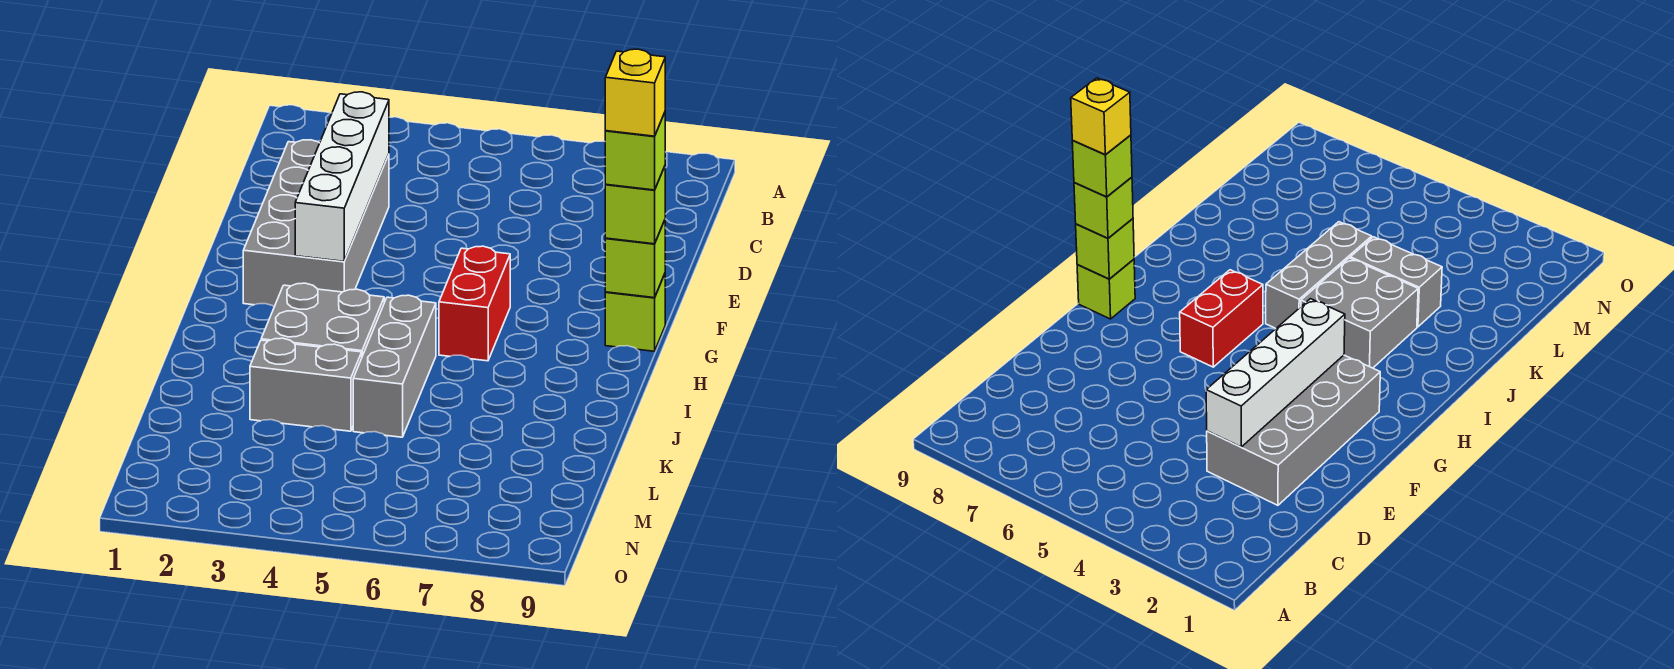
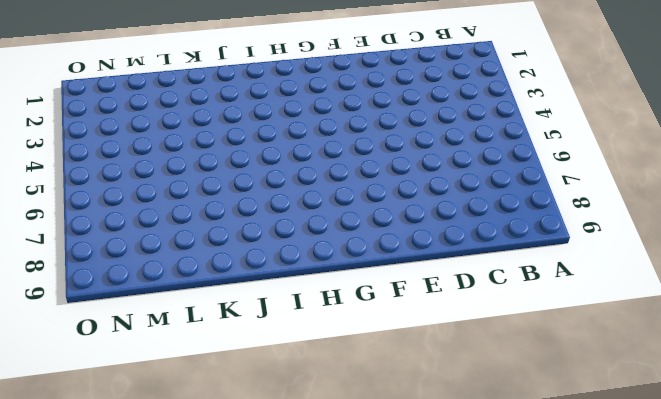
none -> grey 2x4 brick [243,140,389,307]
none -> red 1x2 brick [439,246,510,361]

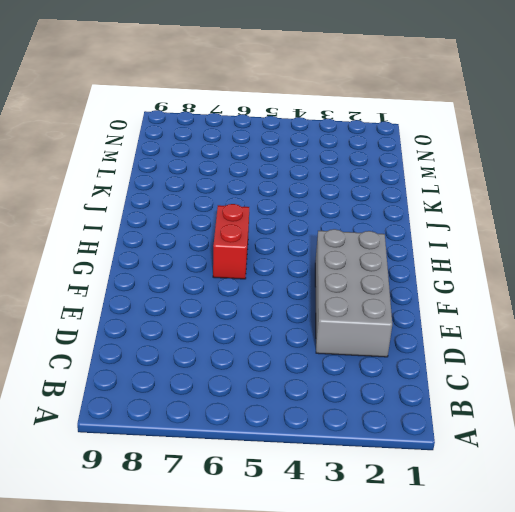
none -> lime 1x1 brick [605,274,665,351]
none -> grey 2x2 brick [261,283,384,356]

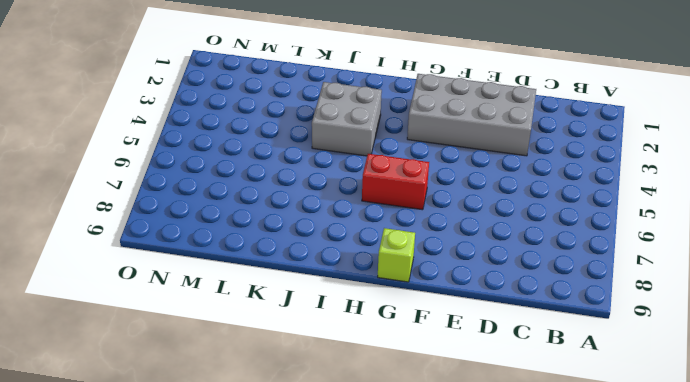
none -> grey 1x3 brick [353,295,436,437]
none -> grey 1x2 brick [250,338,362,431]

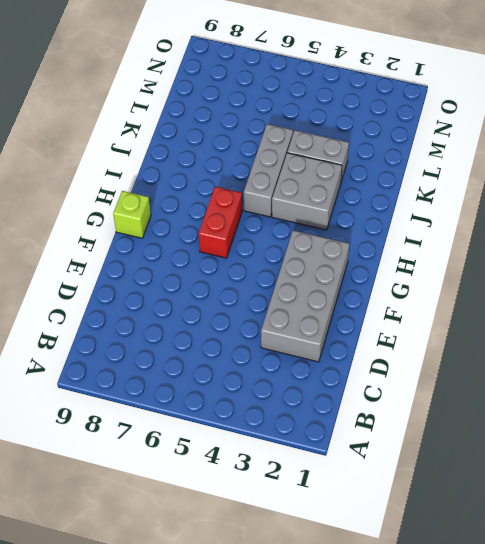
none -> white 1x4 brick [295,92,389,261]
none -> lime 1x1 brick [605,220,665,298]

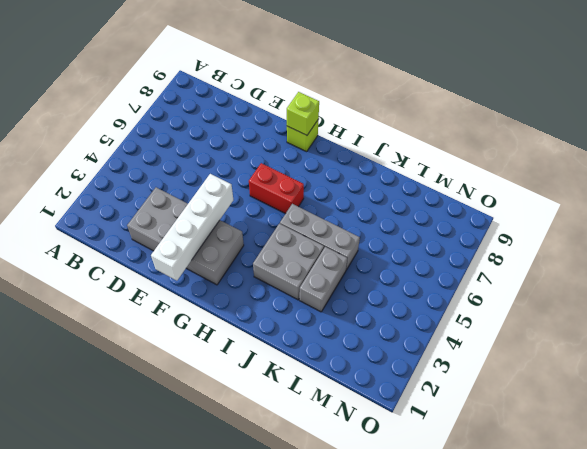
white 1x4 brick [151,174,233,281] -> white 1x4 brick turned to [295,92,389,261]
none -> lime 1x1 brick [605,166,665,244]
none -> lime 1x1 brick [605,113,665,190]

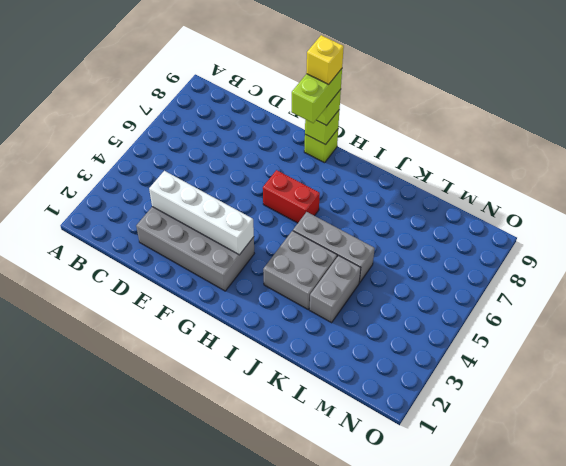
lime 1x2 brick [292,69,342,123] -> lime 1x1 brick [605,113,665,190]

